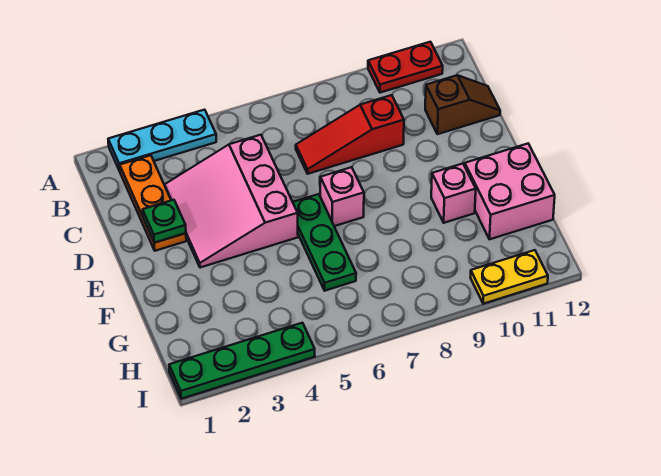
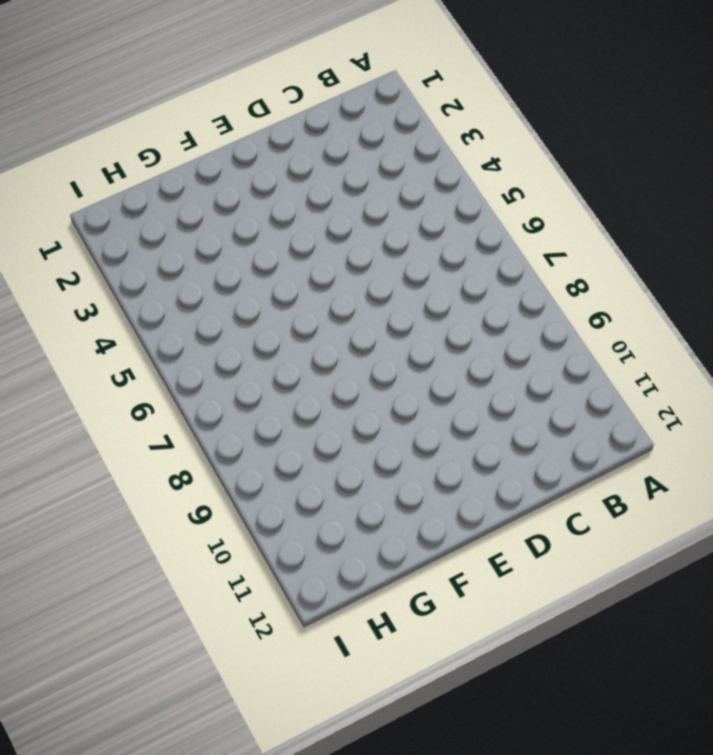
none -> cyan 1x3 plate [108,110,216,171]
none -> red 1x2 plate [368,42,443,93]
none -> orange 1x3 plate [120,155,186,251]

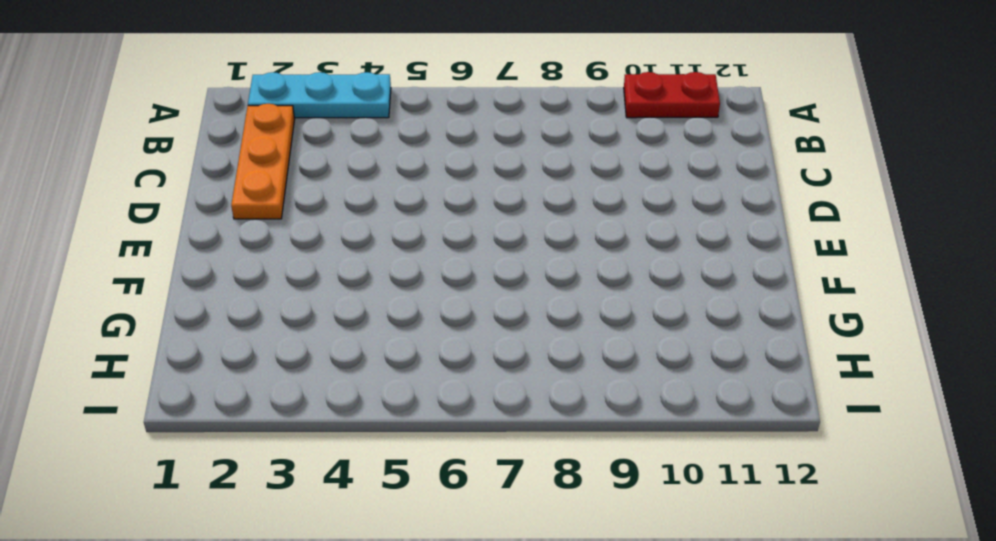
none -> pink 3x3 slope [165,135,298,268]
none -> red 1x3 slope [296,95,404,174]
none -> brown 1x2 slope [425,75,500,134]

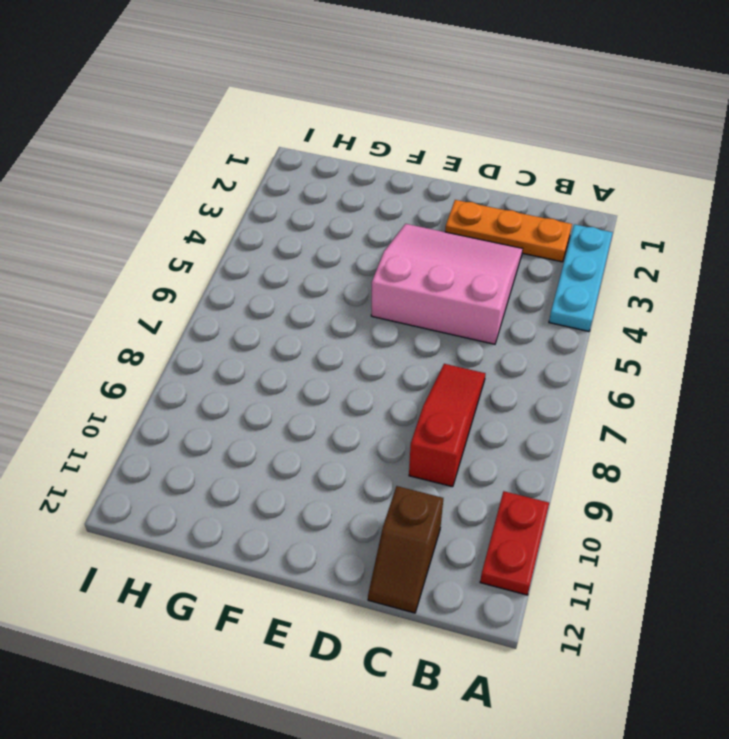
none -> green 1x3 plate [293,194,356,291]
none -> pink 1x1 brick [320,167,364,226]
none -> pink 1x1 brick [431,163,476,223]

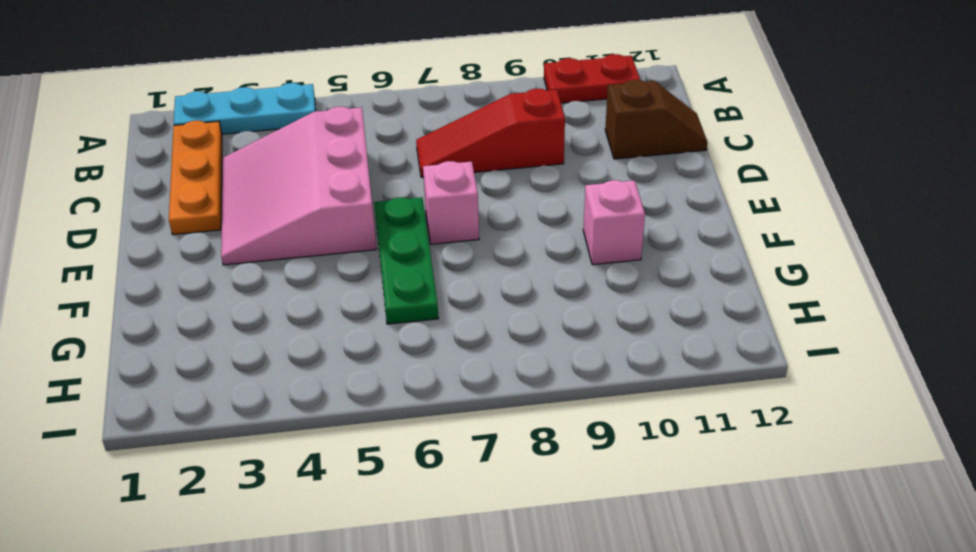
none -> pink 2x2 brick [465,144,555,239]
none -> green 1x4 plate [169,323,315,399]
none -> yellow 1x2 plate [470,250,548,304]

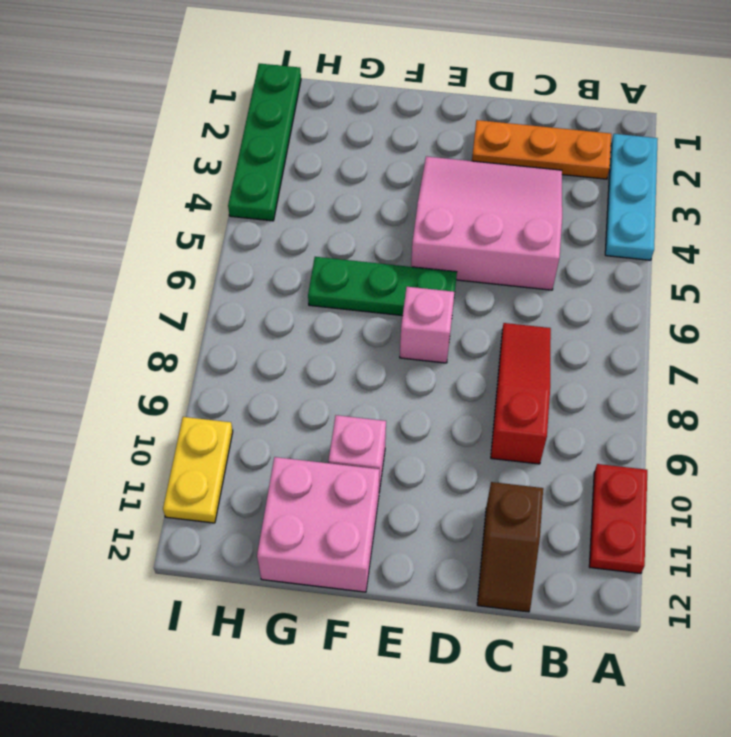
none -> green 1x1 plate [143,200,186,243]

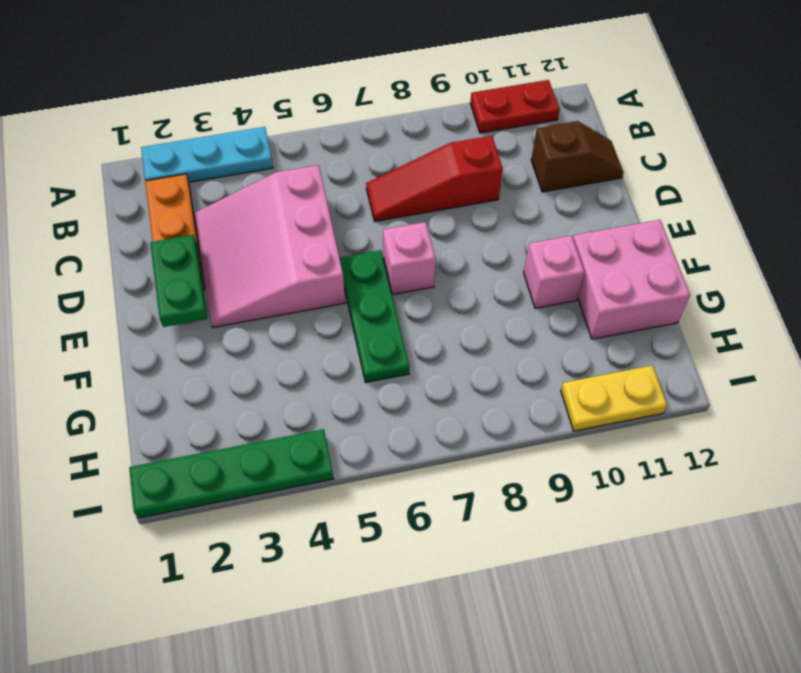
green 1x2 plate [150,235,207,327] -> green 1x1 plate [143,200,186,243]

